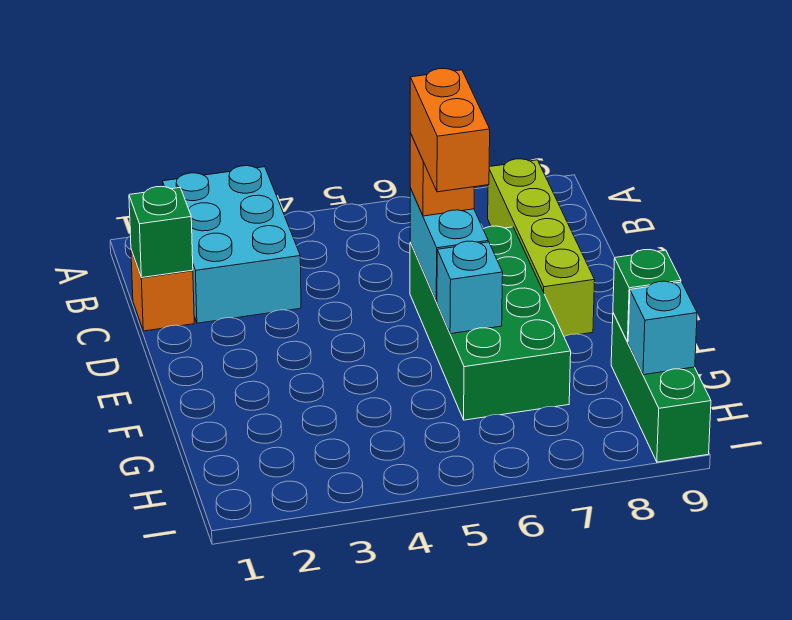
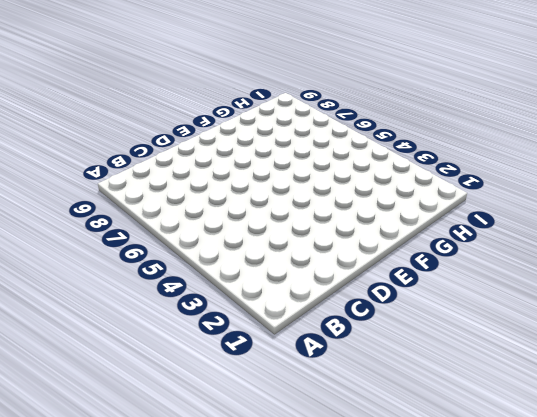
none -> cyan 2x3 brick [162,166,301,323]
none -> lime 1x4 brick [488,159,595,337]
none -> orange 1x1 brick [131,250,194,331]

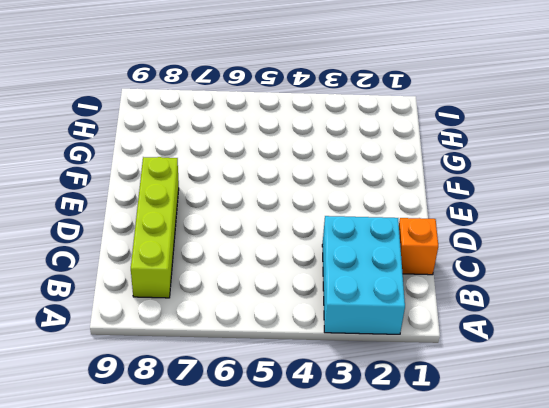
none -> green 2x4 brick [410,226,571,420]
none -> green 1x3 brick [611,313,711,462]
none -> green 1x1 brick [129,186,193,278]

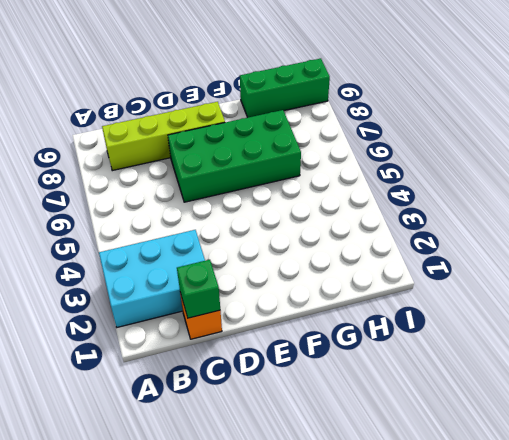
none -> cyan 1x2 brick [410,188,488,302]
none -> cyan 1x1 brick [437,241,503,334]
none -> green 1x1 brick [613,250,681,342]

